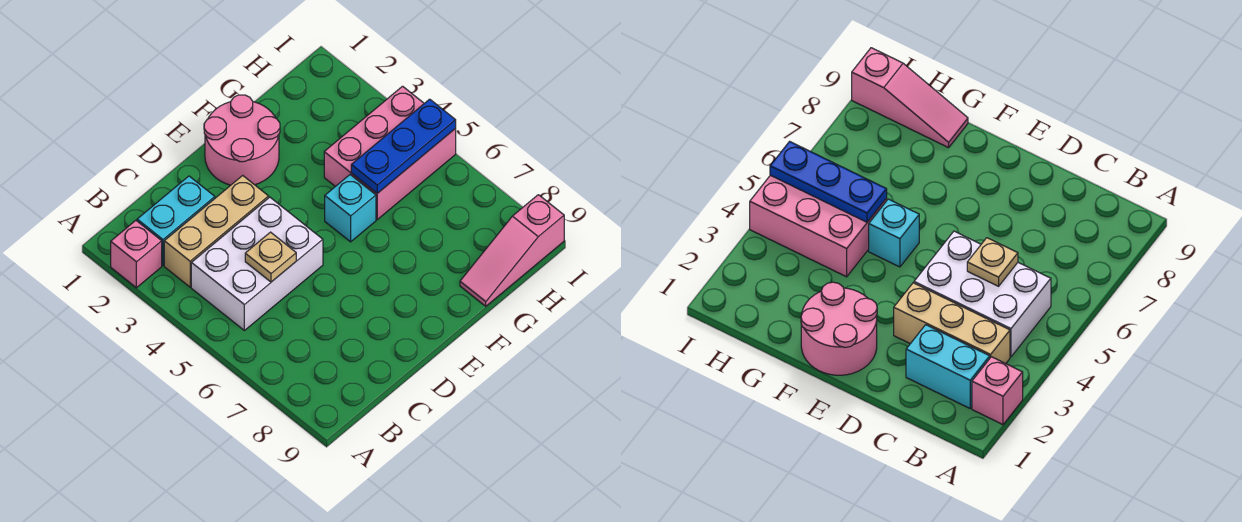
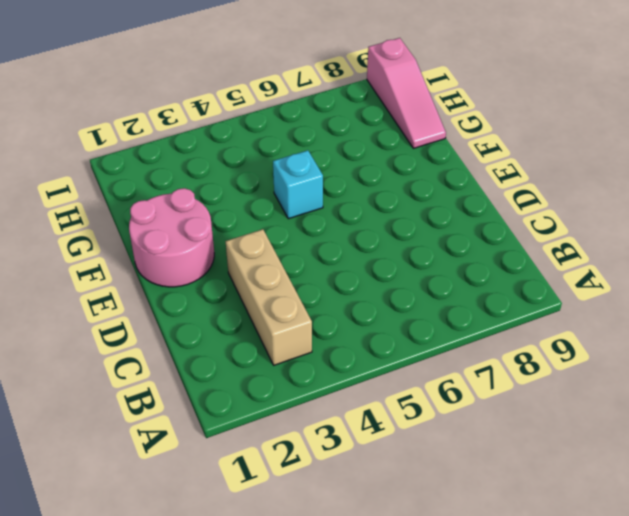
none -> pink 1x1 brick [111,220,162,288]
none -> cyan 1x2 brick [137,176,215,265]

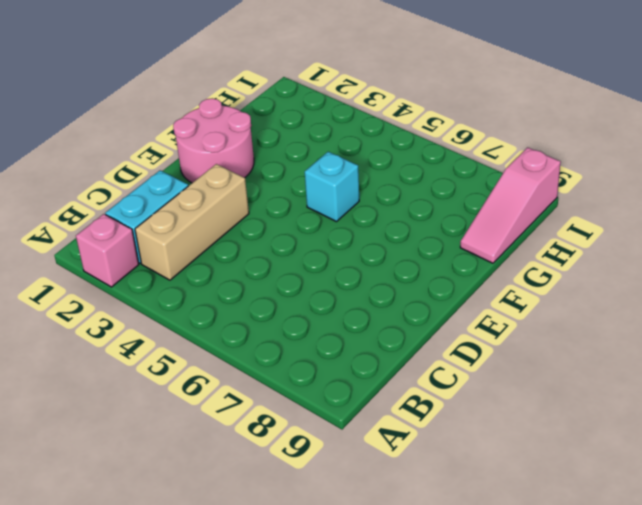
none -> white 2x3 brick [191,197,323,330]
none -> pink 2x3 brick [324,86,456,220]

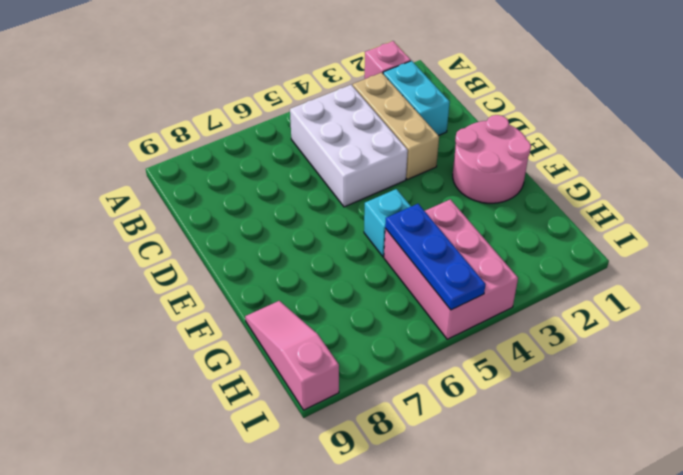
none -> tan 1x1 plate [245,232,296,282]

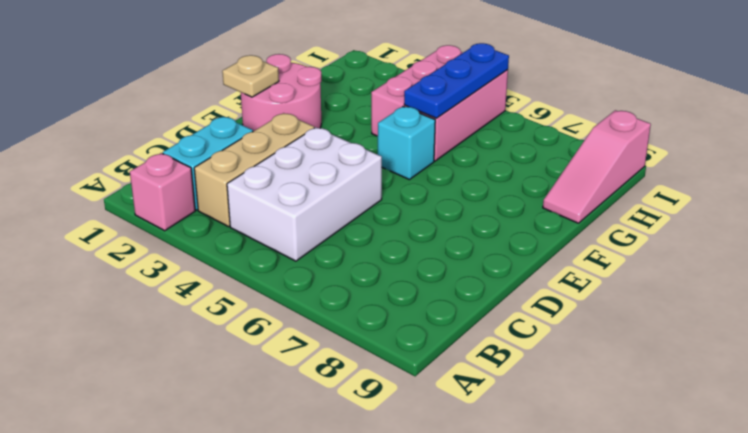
tan 1x1 plate [222,55,279,97] -> tan 1x1 plate moved to [245,232,296,282]

